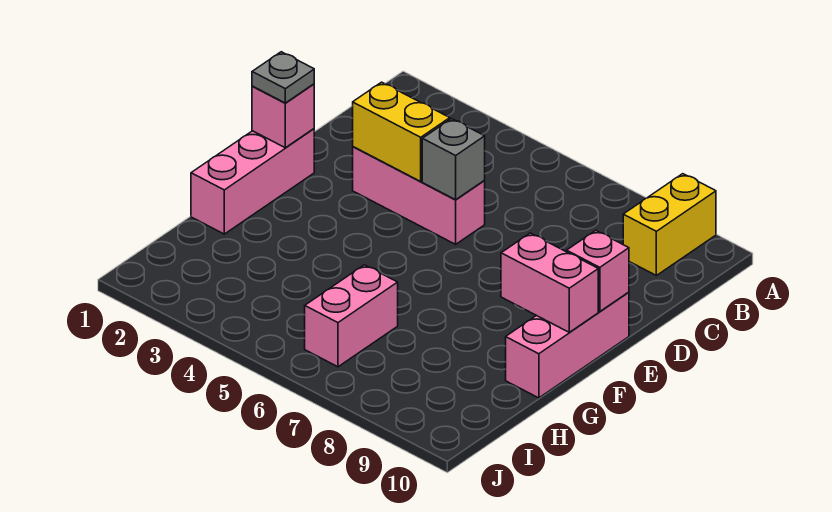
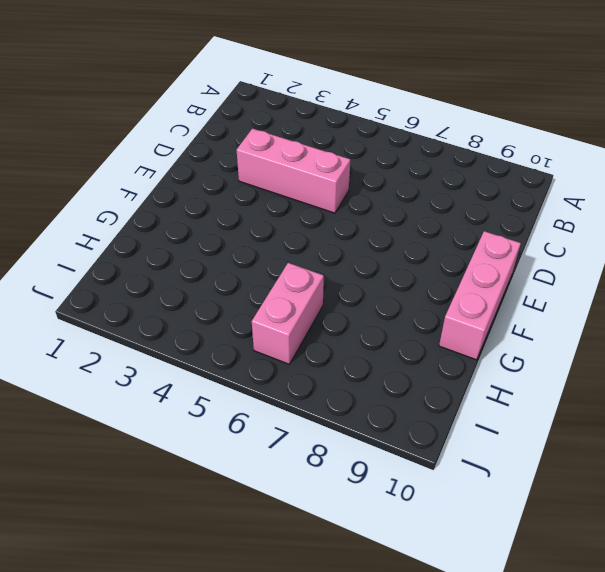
none -> yellow 1x2 brick [623,174,716,276]
none -> pink 1x3 brick [191,129,314,234]

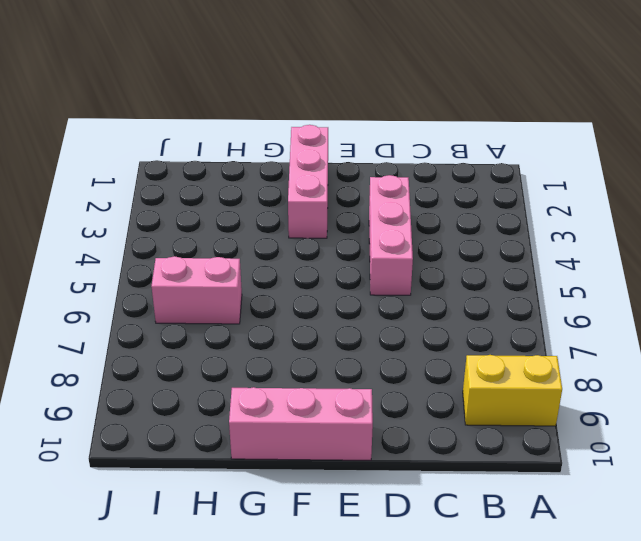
pink 1x3 brick [288,125,328,238] -> pink 1x3 brick turned to [191,129,314,234]
none -> yellow 1x2 brick [353,82,450,181]
none -> grey 1x1 brick [422,119,485,200]

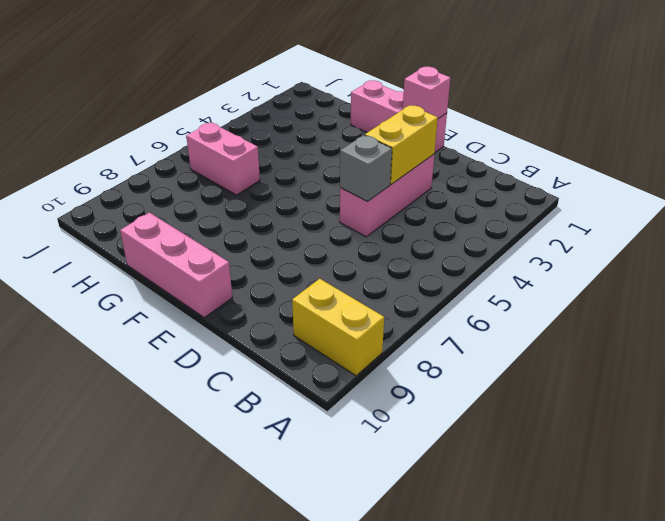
none -> pink 1x1 brick [567,230,629,312]
none -> pink 1x2 brick [501,233,598,333]

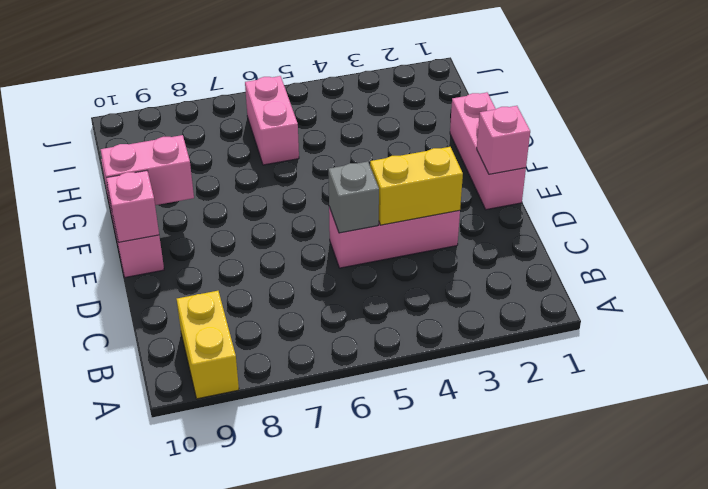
none -> grey 1x1 plate [252,52,314,103]

